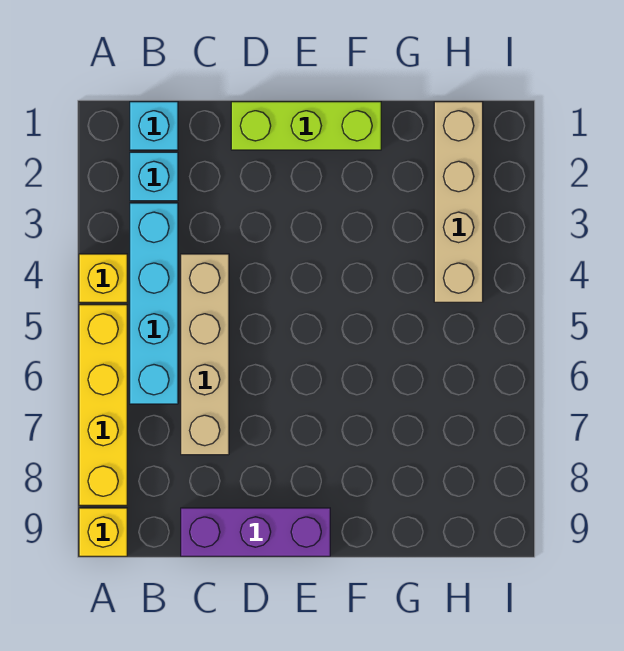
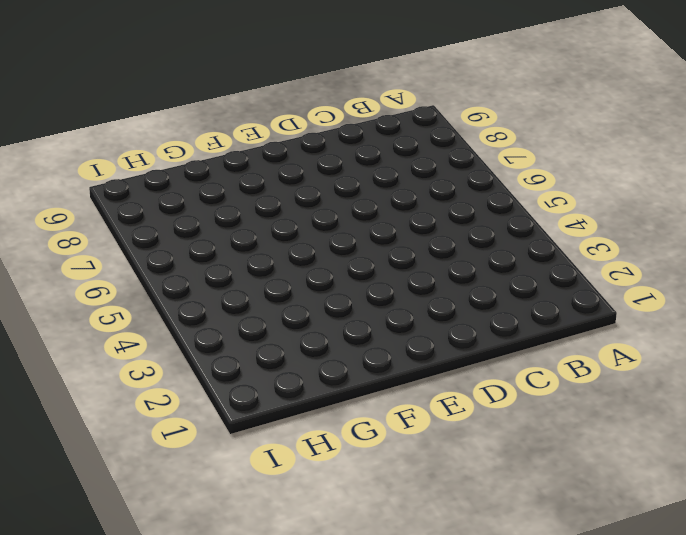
none -> yellow 1x1 brick [79,254,127,302]
none -> yellow 1x4 brick [79,305,127,505]

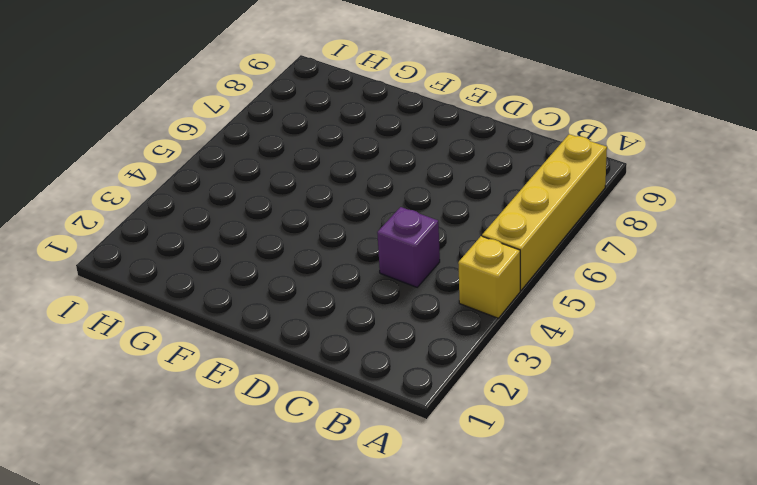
purple 1x1 brick [377,207,440,287] -> tan 1x4 brick [181,254,229,455]
none -> yellow 1x1 brick [79,508,127,556]
none -> cyan 1x1 brick [130,102,178,150]

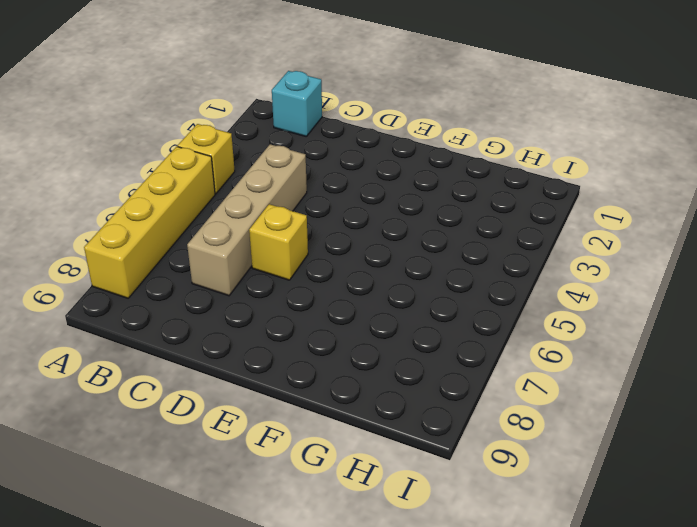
yellow 1x1 brick [249,204,308,280] -> yellow 1x1 brick moved to [79,508,127,556]
none -> cyan 1x1 brick [130,152,178,201]
none -> cyan 1x4 brick [130,203,178,404]

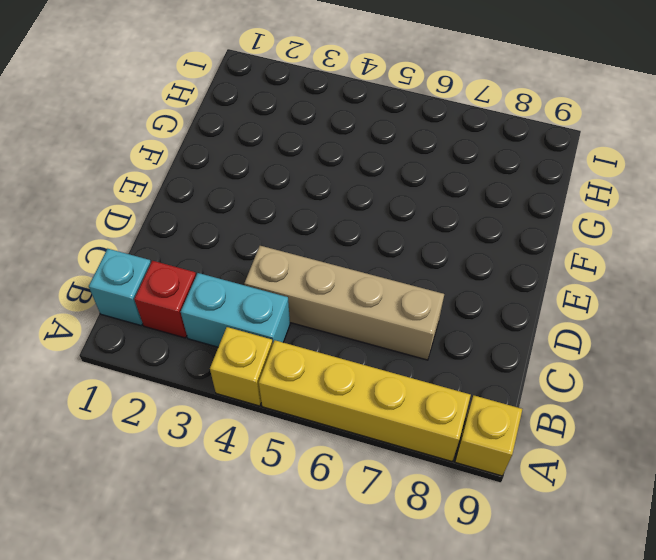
red 1x1 brick [134,261,196,338] -> cyan 1x1 brick [130,152,178,201]
cyan 1x2 brick [181,273,290,347] -> cyan 1x4 brick [130,203,178,404]
none -> purple 1x3 brick [181,508,330,556]
none -> lime 1x3 brick [231,102,381,150]

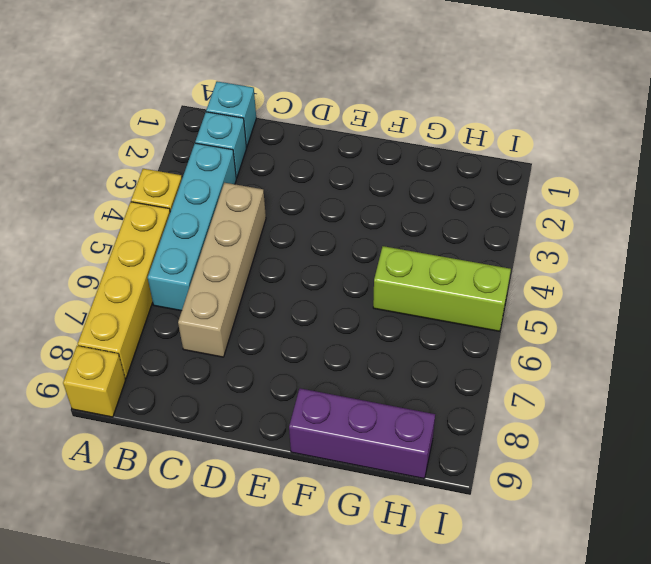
purple 1x3 brick [289,388,435,479] -> purple 1x3 brick moved to [181,508,330,556]
lime 1x3 brick [373,246,511,331] -> lime 1x3 brick moved to [231,102,381,150]
none -> tan 1x4 brick [434,102,483,302]

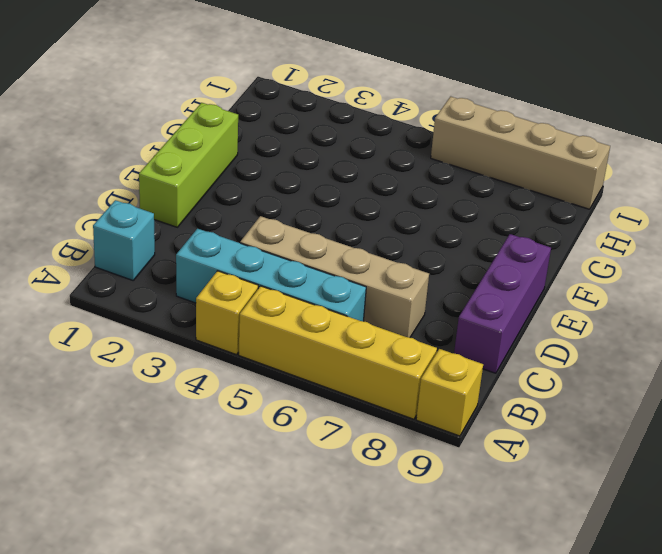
tan 1x4 brick [431,96,610,209] -> tan 1x4 brick moved to [434,102,483,302]
none -> cyan 1x1 brick [130,152,178,201]

